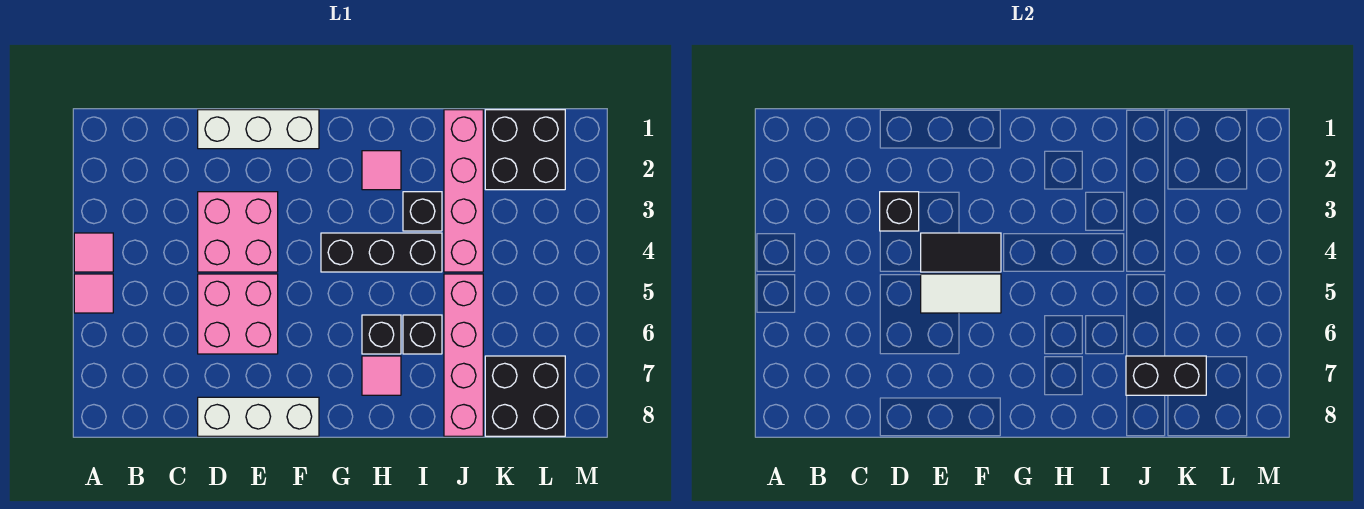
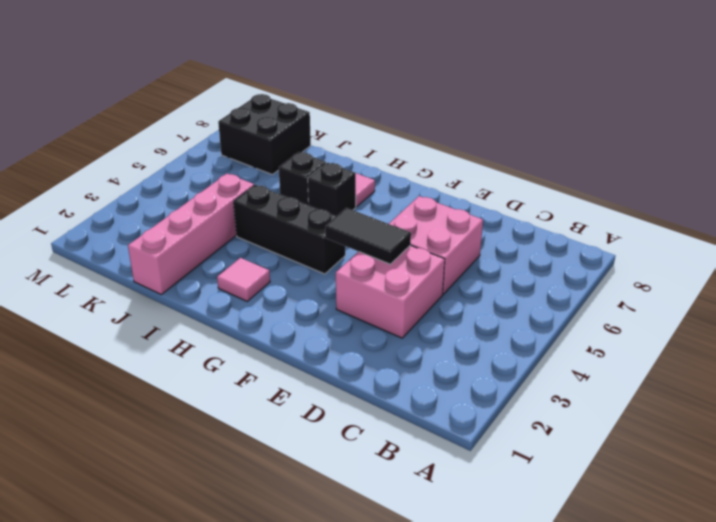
none -> pink 1x1 tile [74,233,113,272]
none -> pink 1x1 tile [74,274,113,313]
none -> white 1x3 brick [198,110,319,149]

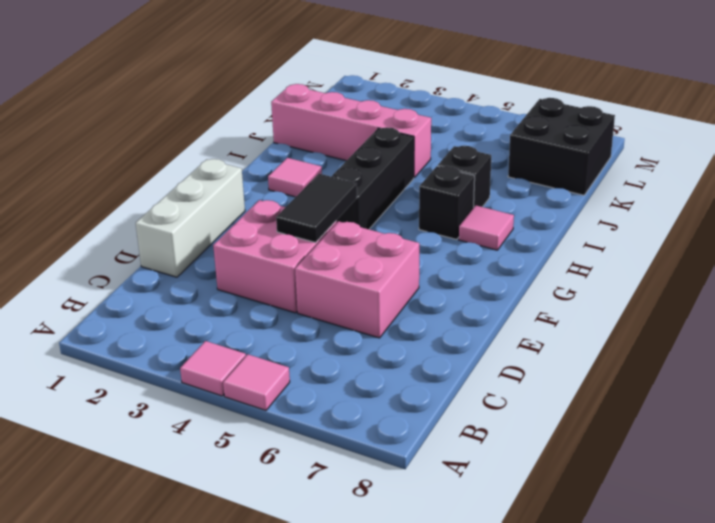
none -> white 1x3 brick [198,397,319,436]
none -> black 1x1 brick [403,192,442,231]
none -> pink 1x4 brick [444,274,483,436]

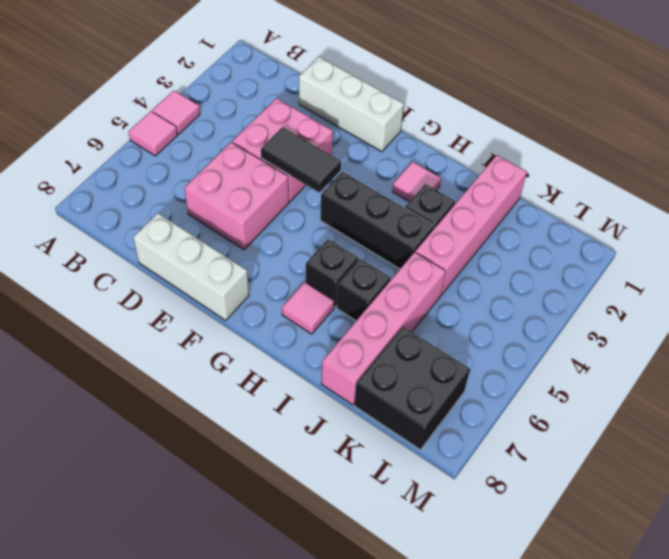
none -> black 2x2 brick [485,110,565,190]
none -> black 1x1 brick [880,192,919,231]
none -> white 1x2 tile [921,274,1001,313]

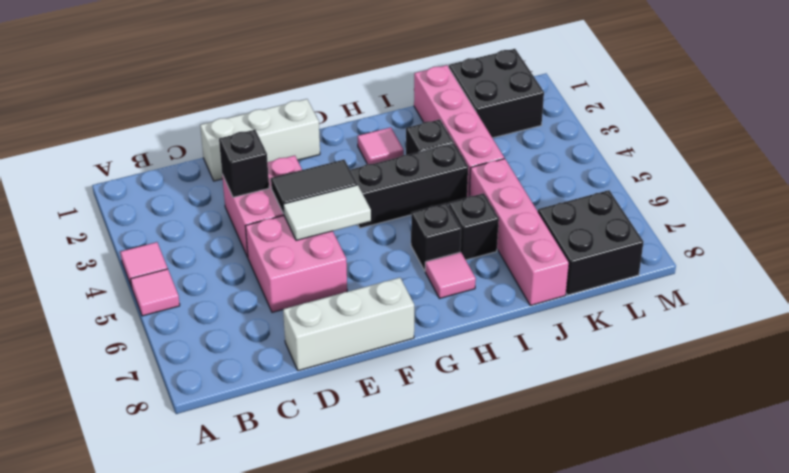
none -> black 1x2 brick [1126,356,1206,395]

